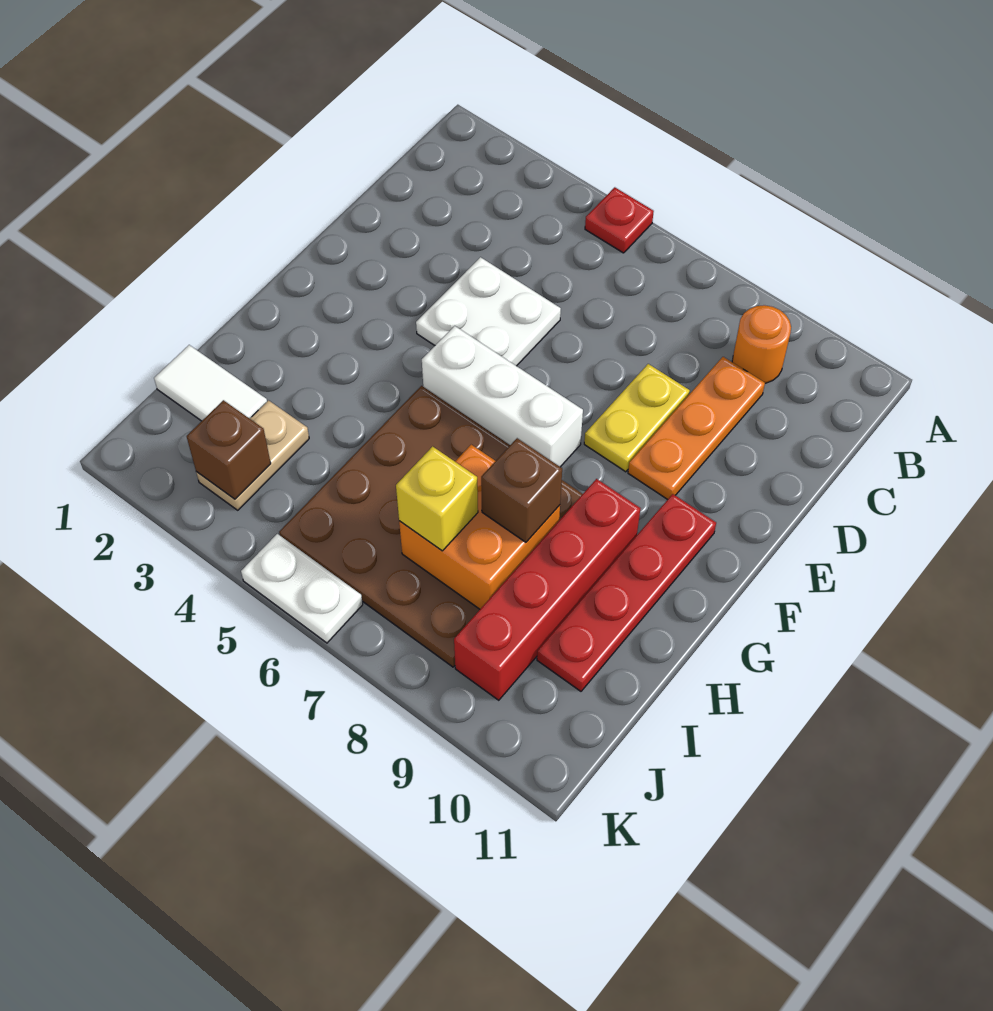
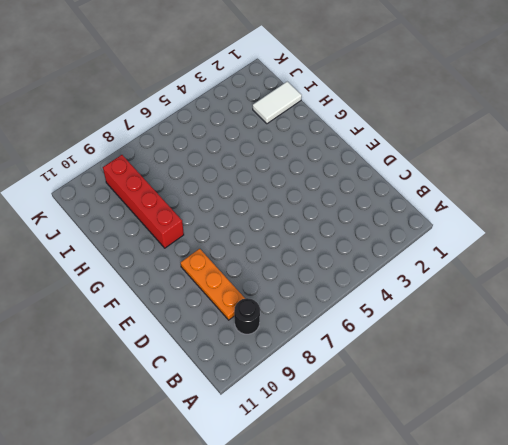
black 1x1 round brick [234,298,260,334] -> orange 1x1 round brick [732,305,791,383]
none -> red 1x1 plate [585,187,654,253]
none -> white 2x2 plate [416,257,561,366]
none -> yellow 1x2 plate [584,364,690,472]

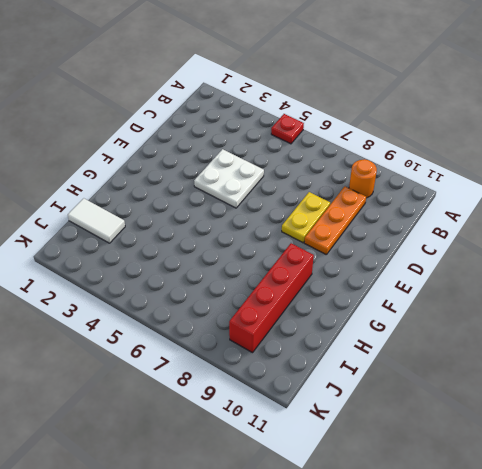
none -> white 1x3 brick [422,326,583,467]
none -> red 1x4 plate [537,494,716,691]
none -> brown 4x4 plate [279,386,582,667]

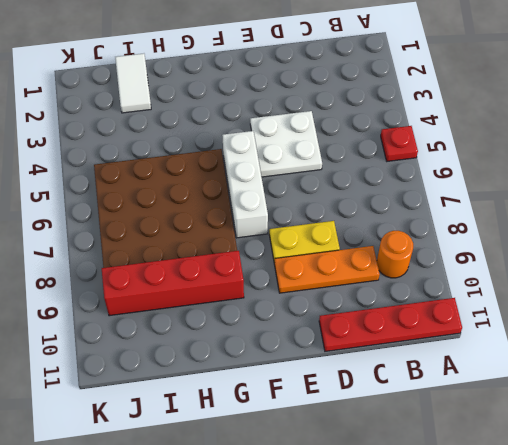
red 1x4 plate [319,298,462,351] -> red 1x4 plate moved to [537,494,716,691]
none -> tan 1x2 plate [196,400,309,510]
none -> white 1x2 plate [241,534,363,643]
none -> orange 2x2 brick [399,445,560,609]

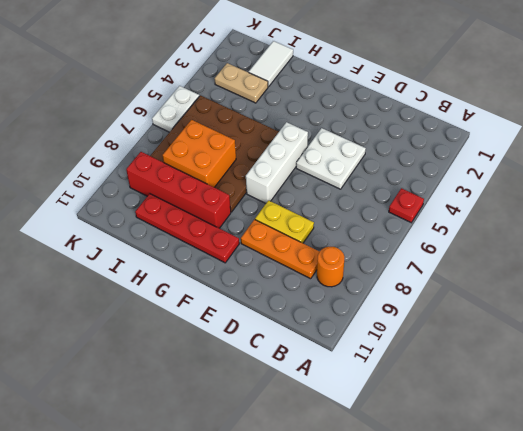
none -> brown 1x1 brick [187,400,271,499]
none -> brown 1x1 brick [481,438,562,542]
none -> yellow 1x1 brick [396,446,478,551]

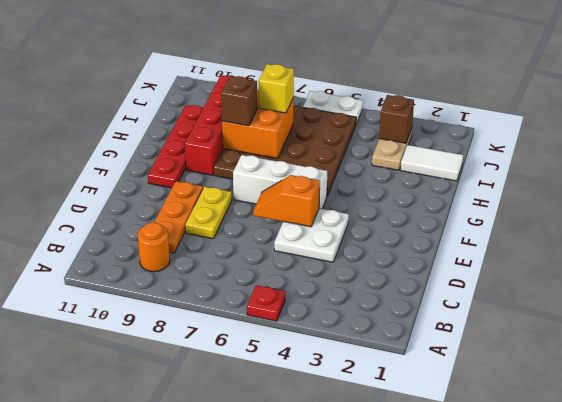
orange 1x2 slope [253,175,320,227] -> none

